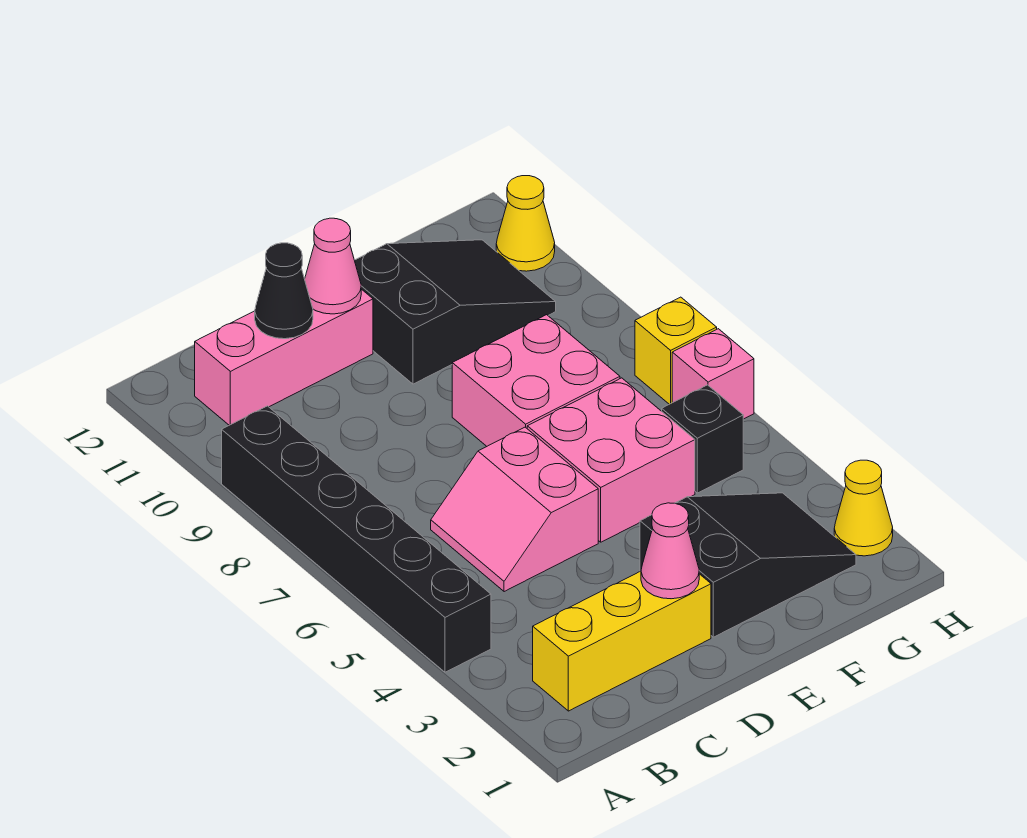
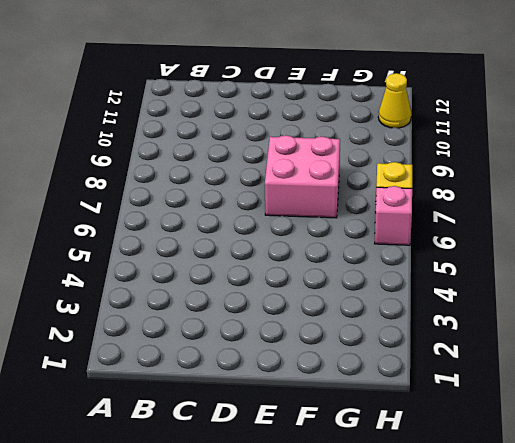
none -> black 1x6 brick [222,406,491,672]
none -> yellow 1x3 brick [533,571,711,711]
none -> pink 1x3 brick [195,289,373,425]

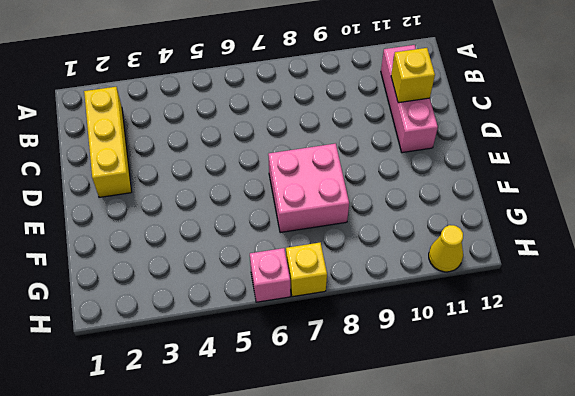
yellow 1x1 brick [391,48,435,103] -> black 1x1 cone [255,243,313,339]
none -> black 1x6 brick [222,406,491,672]
none -> pink 2x2 slope [431,427,598,592]
none -> black 2x3 slope [640,493,856,637]

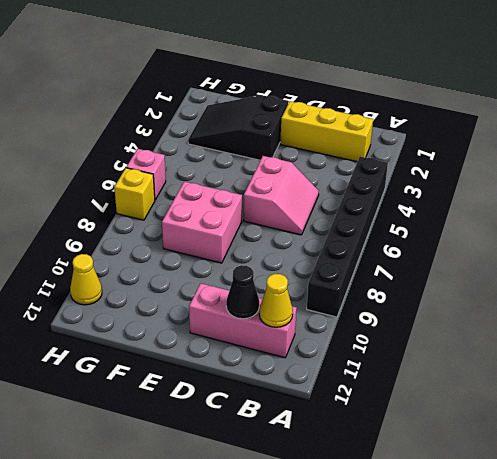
yellow 1x1 cone [259,274,293,327] -> yellow 1x1 cone moved to [834,460,893,556]
none -> pink 2x2 brick [527,378,695,542]
none -> black 2x3 slope [355,240,556,384]
none -> black 1x1 brick [662,385,743,493]

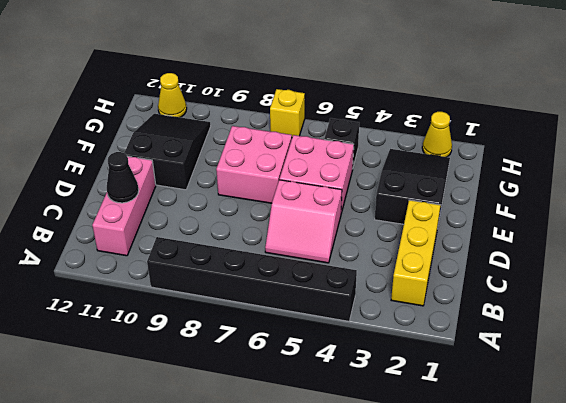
none -> pink 1x1 brick [672,329,754,419]
none -> pink 1x1 cone [641,503,699,599]
none -> pink 1x1 cone [305,218,361,314]

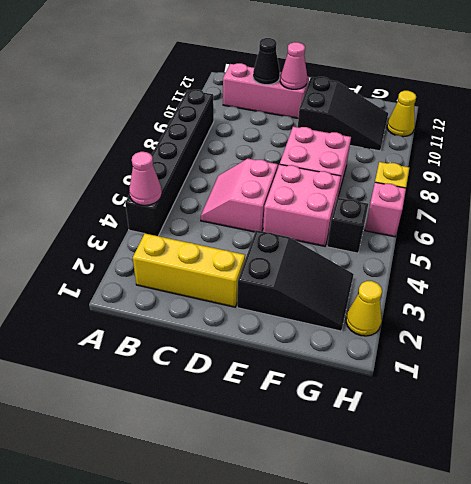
pink 1x1 cone [129,152,162,205] -> pink 1x1 cone moved to [641,503,699,599]

